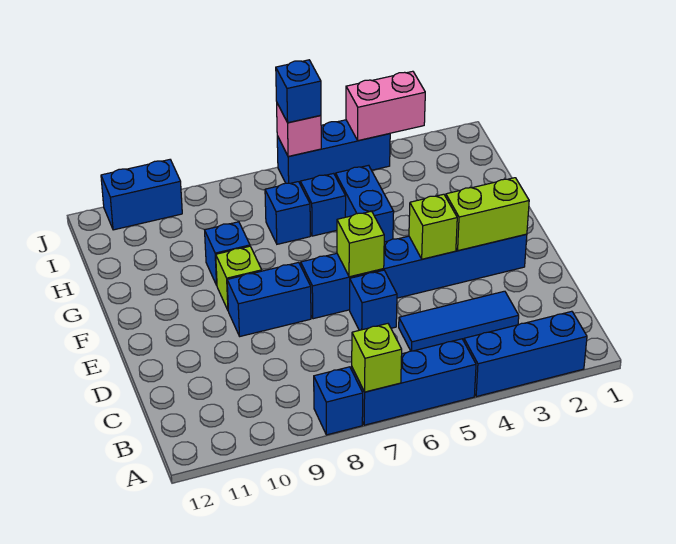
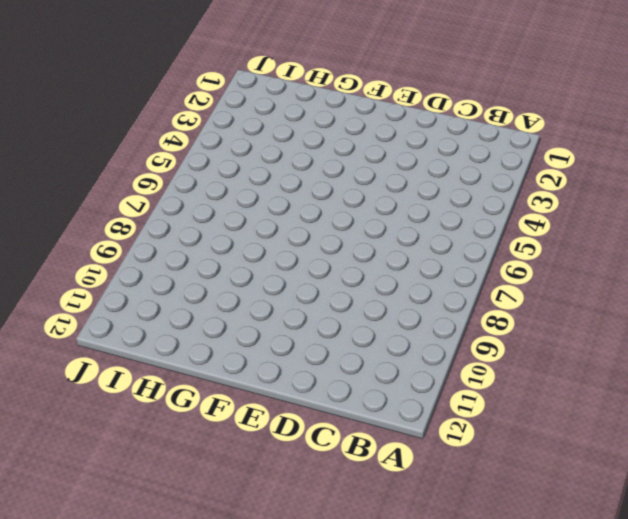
none -> blue 1x3 brick [464,311,587,397]
none -> blue 1x3 brick [352,339,476,425]
none -> blue 1x1 brick [314,367,363,435]

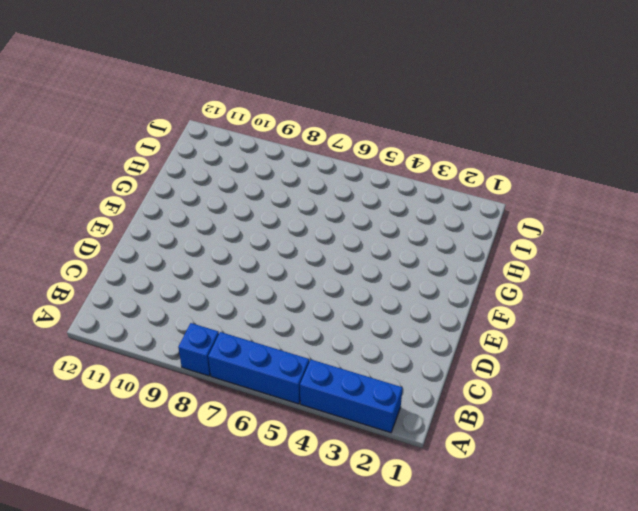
none -> blue 1x3 tile [399,291,519,351]
none -> blue 1x1 brick [350,270,397,330]
none -> blue 1x6 brick [301,234,527,319]

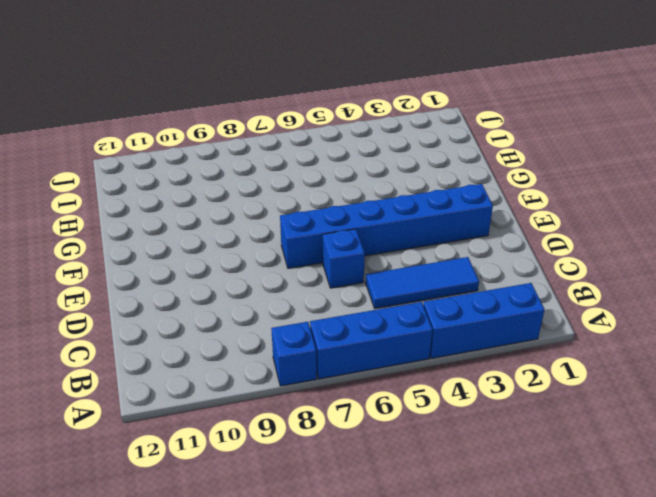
none -> blue 1x2 brick [227,262,311,336]
none -> lime 1x1 brick [216,246,262,310]
none -> blue 1x2 brick [336,165,394,242]

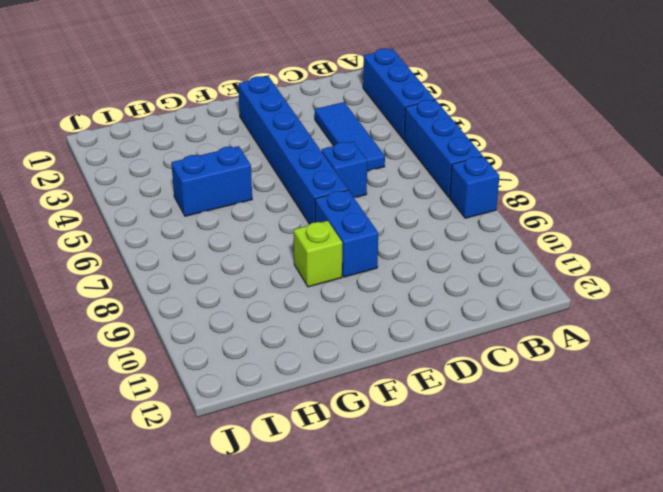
none -> blue 1x1 brick [205,222,250,285]
none -> blue 1x1 brick [300,173,346,236]
none -> blue 1x1 brick [265,182,310,244]

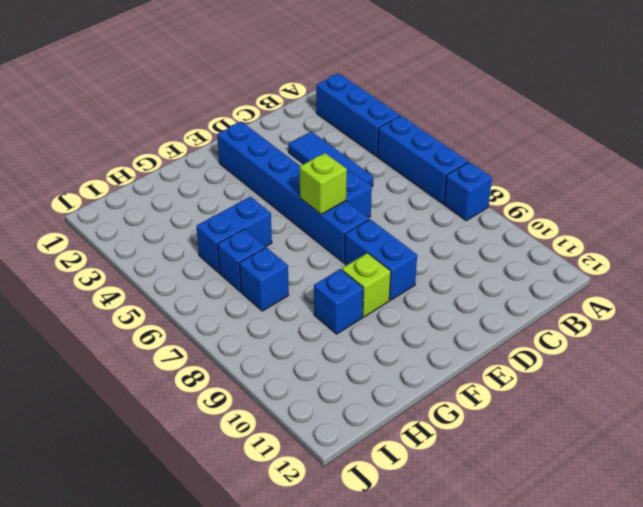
none -> blue 1x3 brick [277,120,390,183]
none -> blue 1x2 brick [101,160,182,230]
none -> lime 1x1 brick [352,324,402,392]

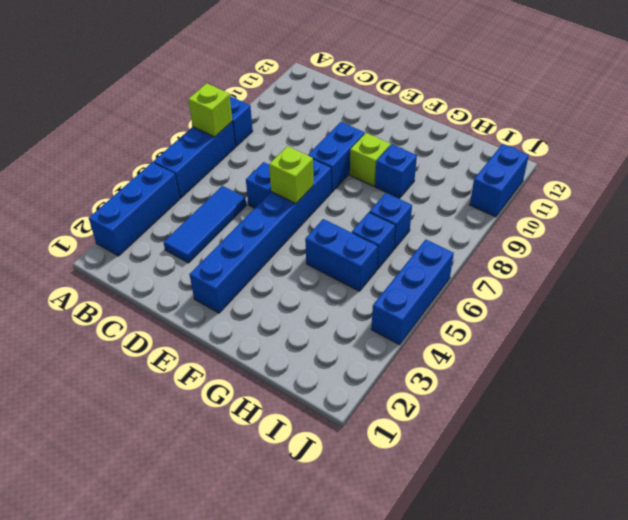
none -> lime 1x2 brick [446,178,529,251]
none -> lime 1x1 brick [409,194,457,259]
none -> pink 1x2 brick [346,71,425,141]

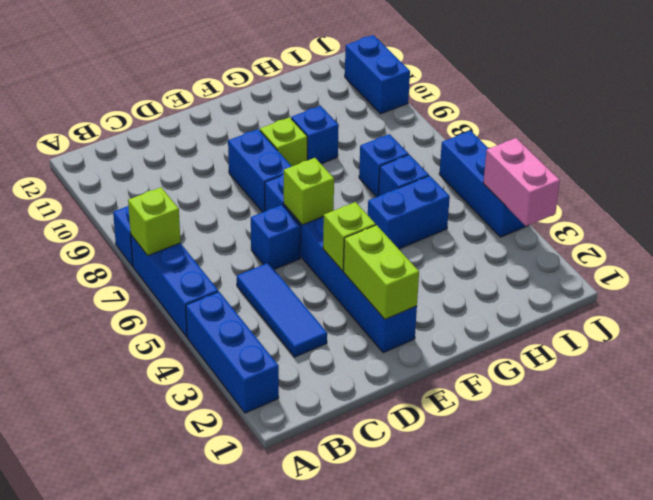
none -> pink 1x1 brick [277,104,321,157]
none -> blue 1x1 brick [276,60,321,123]

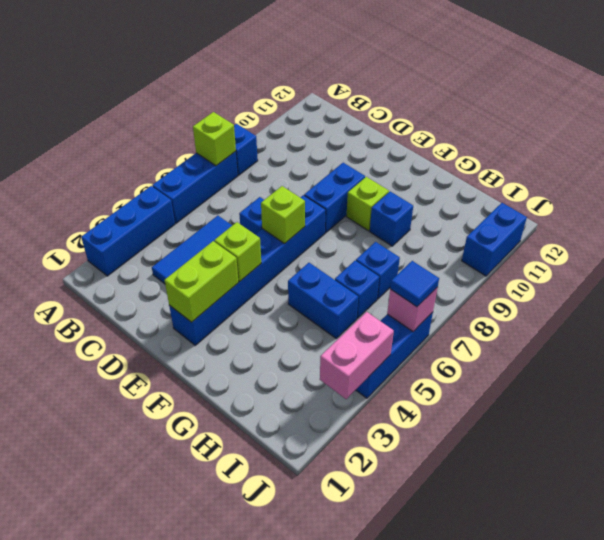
blue 1x1 tile [390,261,439,307] -> blue 1x1 brick [276,60,321,123]

